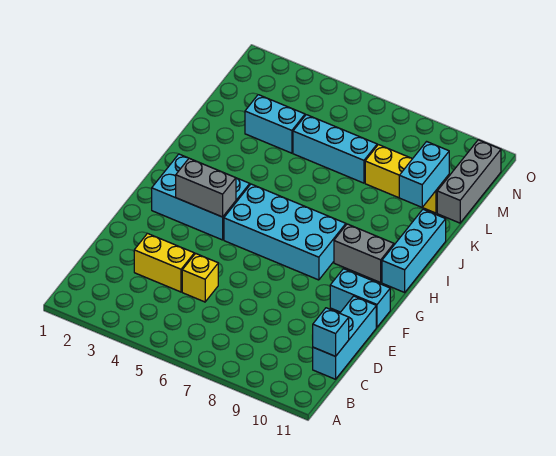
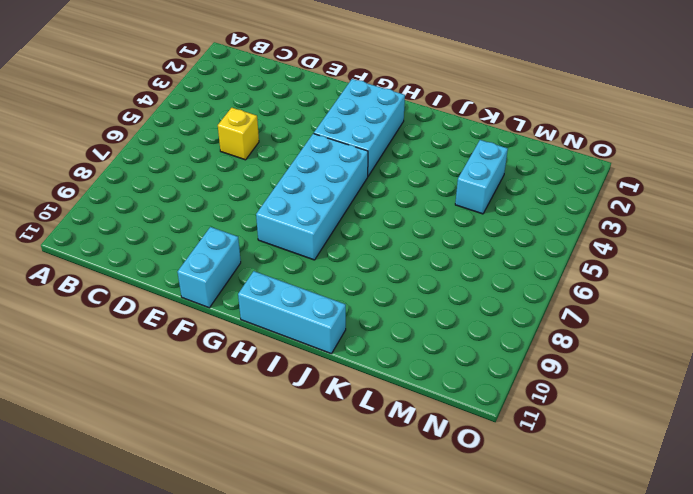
none -> cyan 1x3 brick [313,296,376,379]
none -> yellow 1x2 brick [134,233,194,292]
none -> grey 1x2 brick [334,224,394,282]

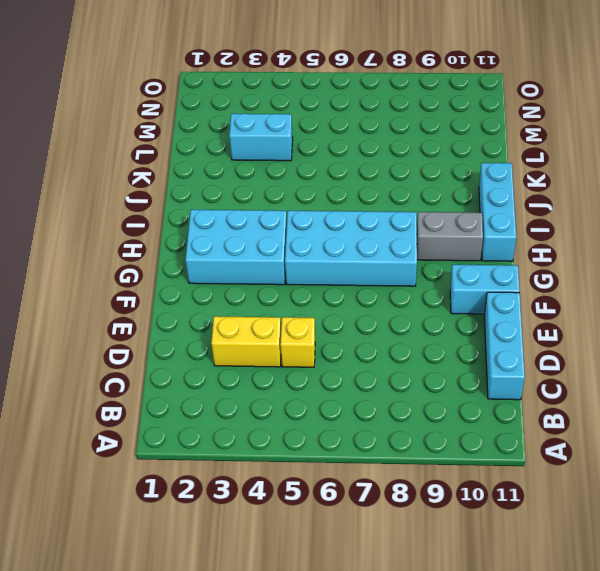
none -> cyan 1x3 brick [293,115,377,183]
none -> yellow 1x3 brick [365,145,449,213]
none -> grey 1x3 brick [437,140,501,223]

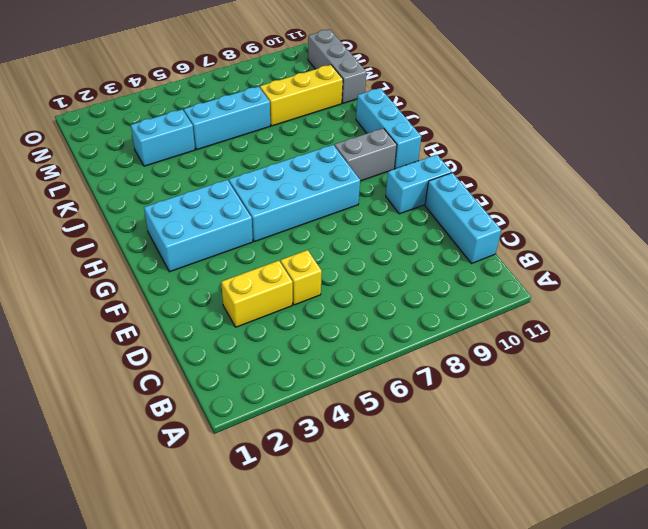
none -> cyan 1x1 brick [313,308,349,356]
none -> grey 1x2 brick [176,158,236,217]
none -> cyan 1x2 brick [399,142,449,207]

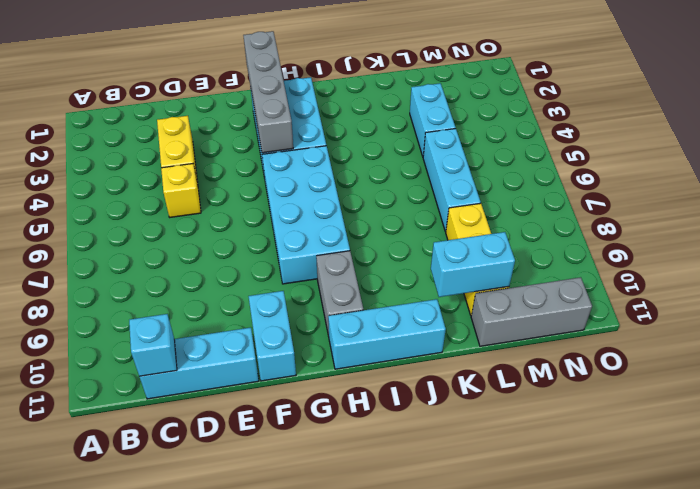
grey 1x4 brick [243,31,293,153] -> grey 1x2 brick [176,158,236,217]

